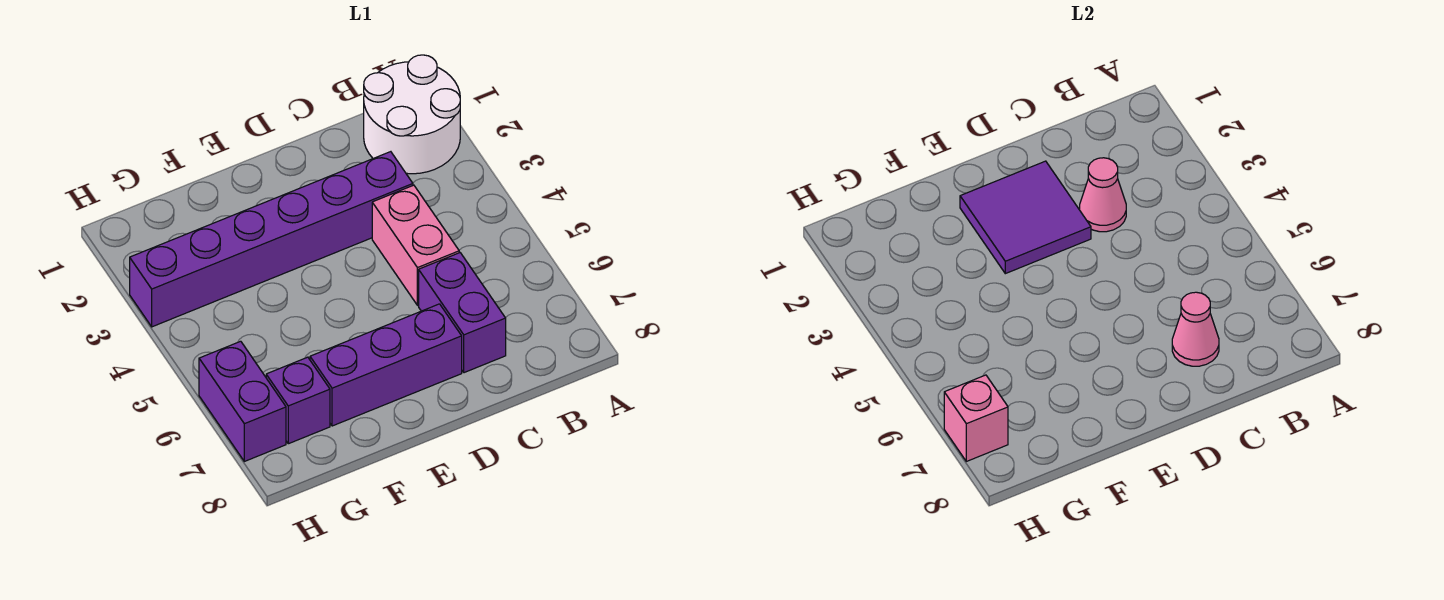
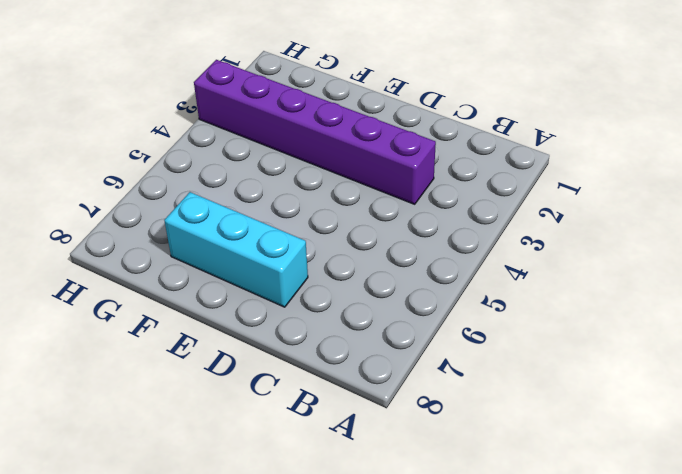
cyan 1x3 brick [164,192,308,307] -> purple 1x3 brick [310,304,462,426]
none -> white 2x2 round brick [364,55,460,174]
none -> pink 1x2 brick [372,185,459,305]

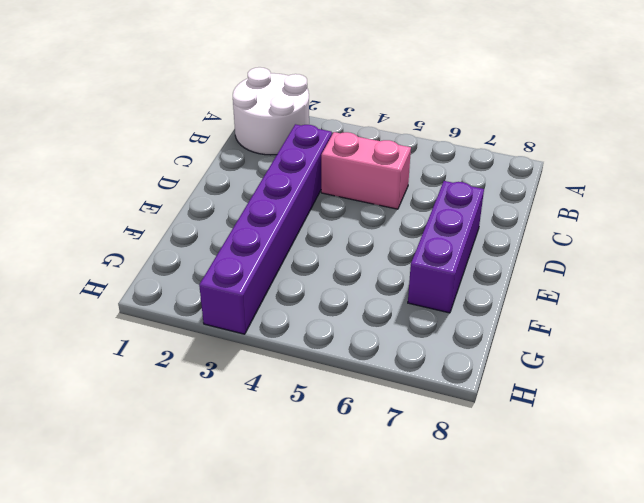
none -> purple 1x2 brick [419,253,506,373]
none -> purple 1x1 brick [266,357,330,444]

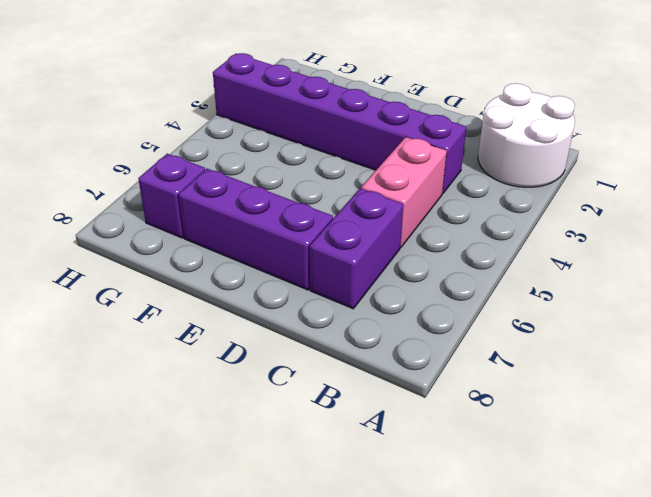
none -> purple 1x2 brick [199,341,286,461]
none -> pink 1x1 cone [1080,158,1126,232]

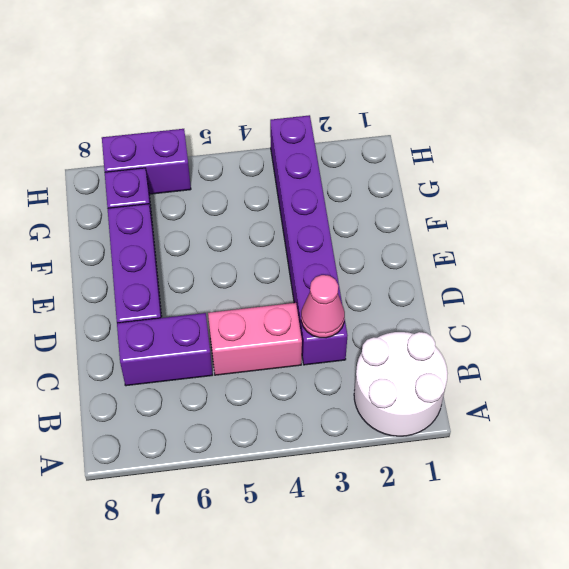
none -> pink 1x1 cone [1172,292,1219,366]
none -> purple 2x2 tile [960,161,1091,274]

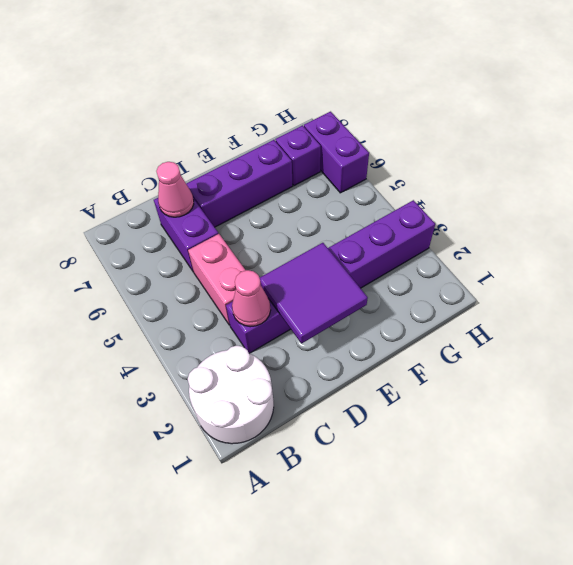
none -> pink 1x1 brick [944,375,1008,461]

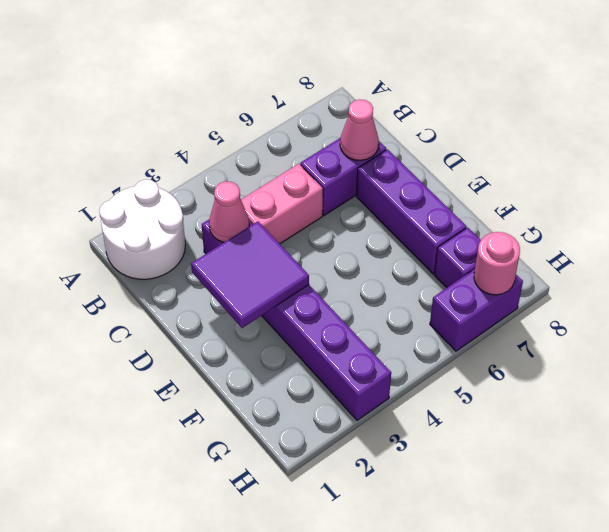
pink 1x1 round brick [474,232,520,295] -> pink 1x1 brick [944,375,1008,461]

